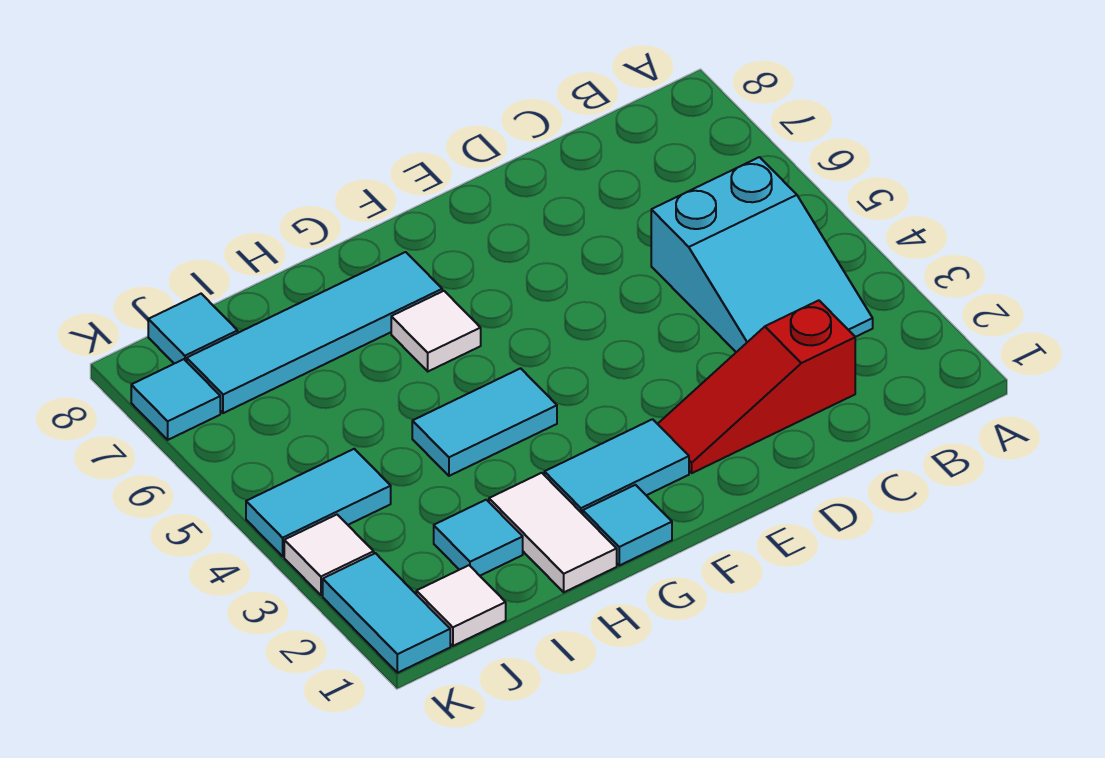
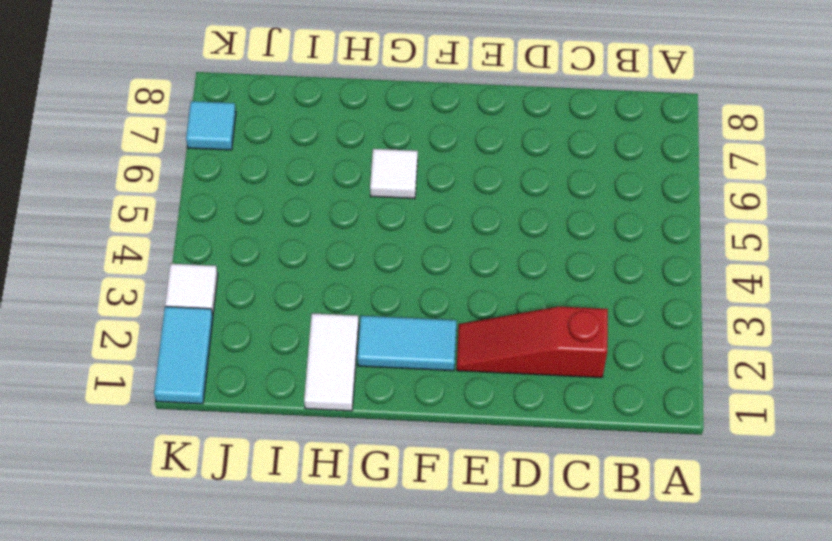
none -> cyan 2x3 slope [651,157,873,352]
none -> cyan 1x1 tile [583,485,672,566]
none -> cyan 1x2 tile [412,368,557,476]

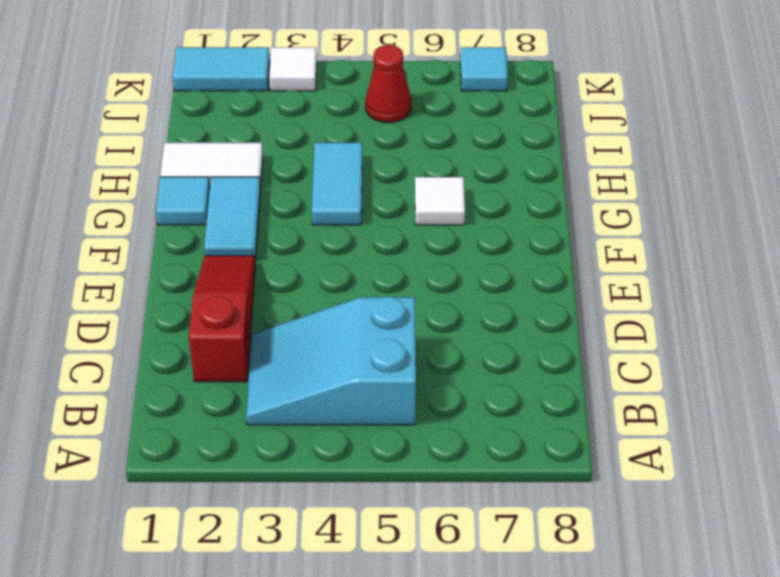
red 1x1 cone [365,45,412,123] -> none
none -> cyan 1x4 tile [187,252,442,413]
none -> cyan 1x1 tile [434,500,523,576]
none -> white 1x1 tile [416,565,506,646]

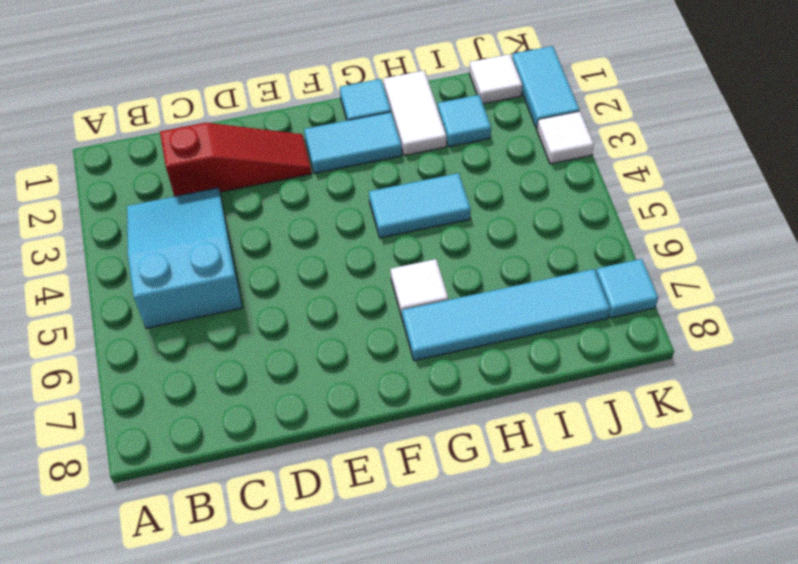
none -> cyan 1x2 tile [246,449,391,556]
none -> cyan 1x1 tile [148,294,238,364]

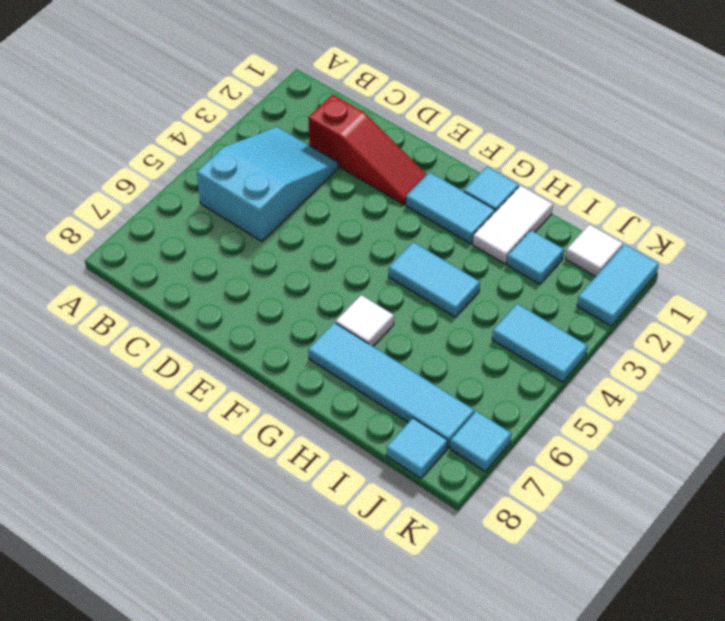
none -> white 1x1 tile [284,515,374,595]

